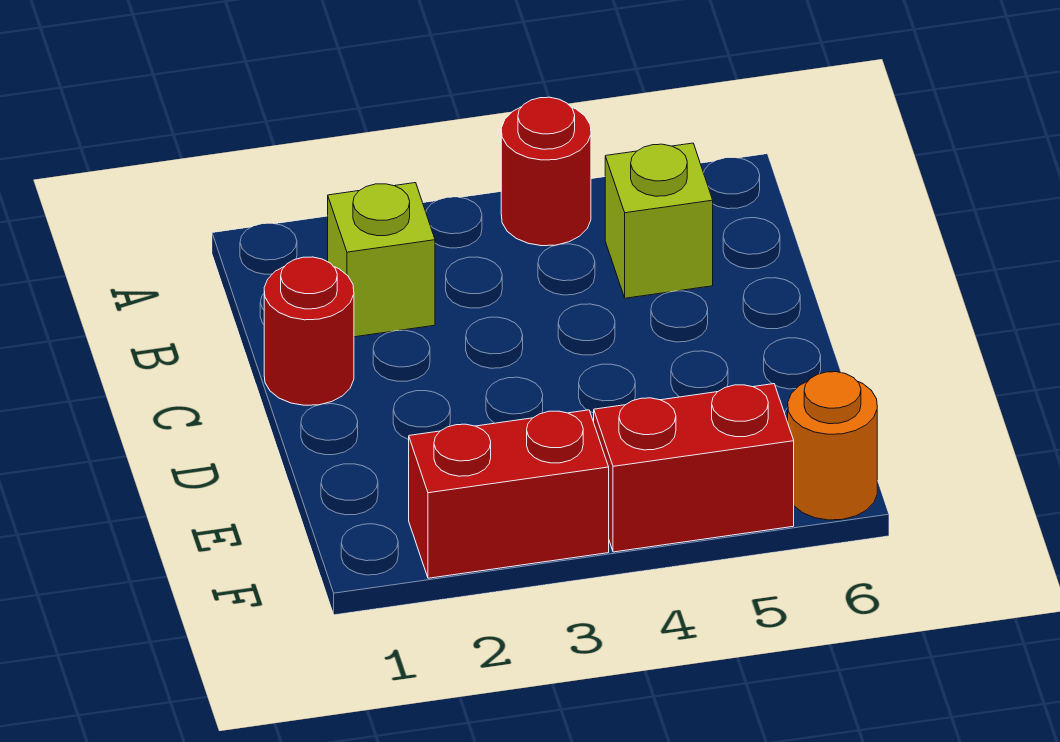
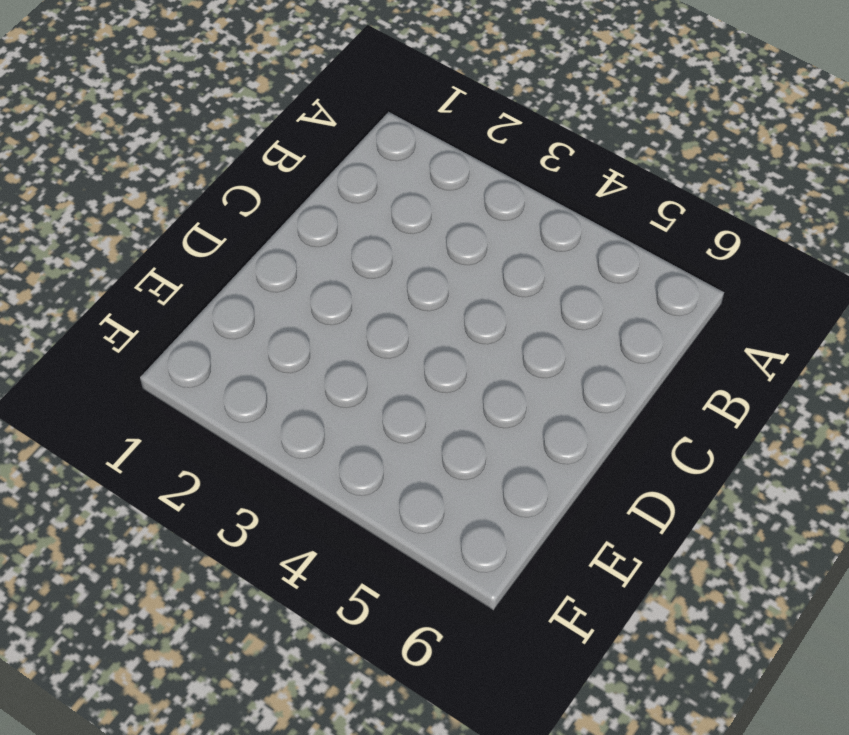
none -> red 1x1 round brick [501,97,591,246]
none -> lime 1x1 brick [328,183,435,337]

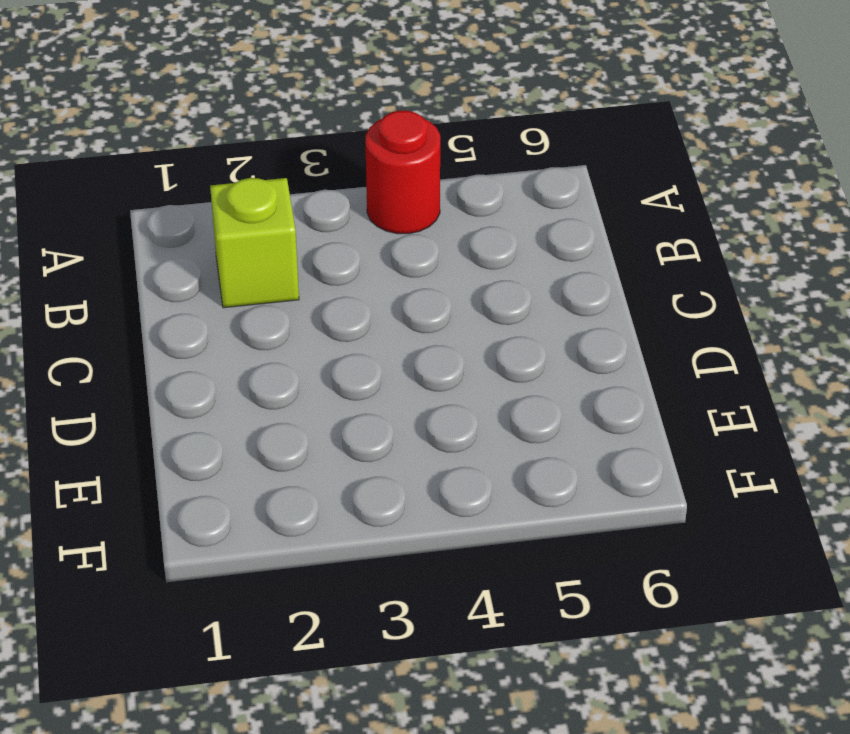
none -> lime 1x1 brick [605,143,713,298]
none -> red 1x1 round brick [264,257,354,405]

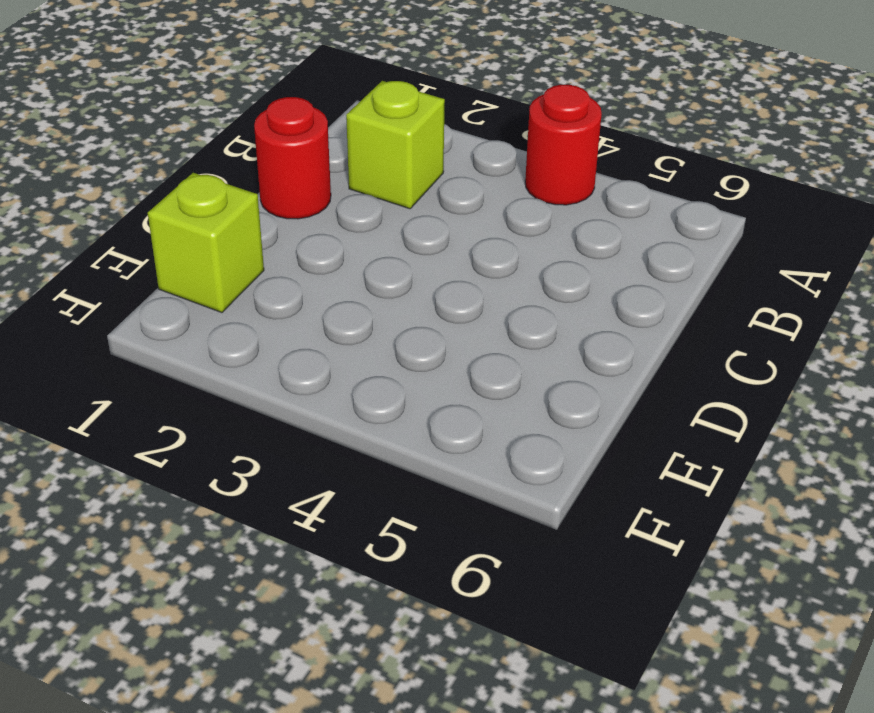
lime 1x1 brick [148,173,264,313] -> lime 1x1 brick moved to [605,143,713,298]
none -> red 1x2 brick [409,410,609,578]
none -> red 1x2 brick [594,384,794,552]

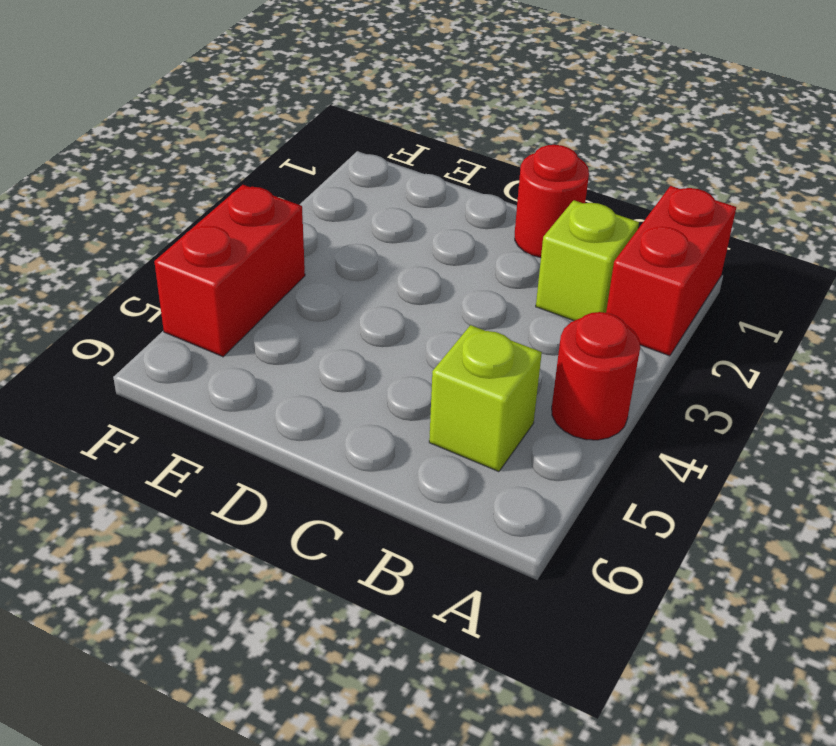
red 1x2 brick [606,186,736,356] -> red 1x2 brick moved to [409,410,609,578]
none -> orange 1x1 round brick [788,372,877,520]

